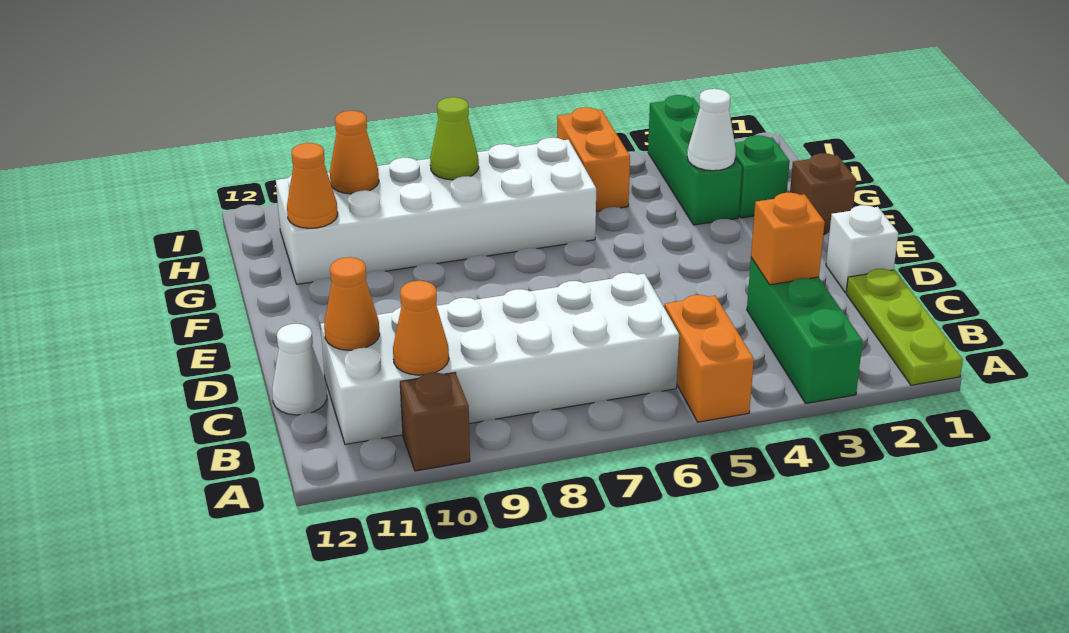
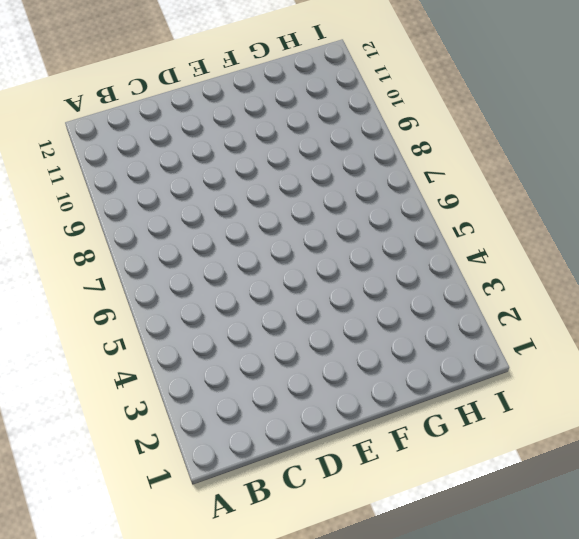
none -> lime 1x3 plate [846,269,963,385]
none -> green 1x3 brick [747,258,863,403]
none -> orange 1x2 brick [664,295,754,422]

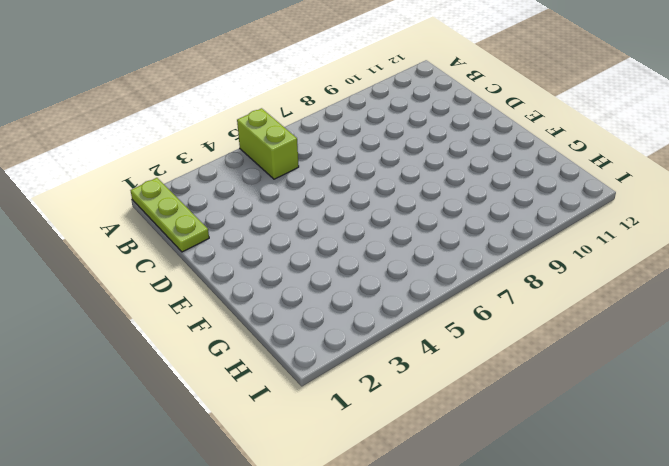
lime 1x2 brick [237,108,299,179] -> orange 1x2 brick [664,295,754,422]
none -> green 1x3 brick [747,258,863,403]
none -> brown 1x1 brick [400,373,470,471]
none -> white 2x6 brick [321,273,679,444]

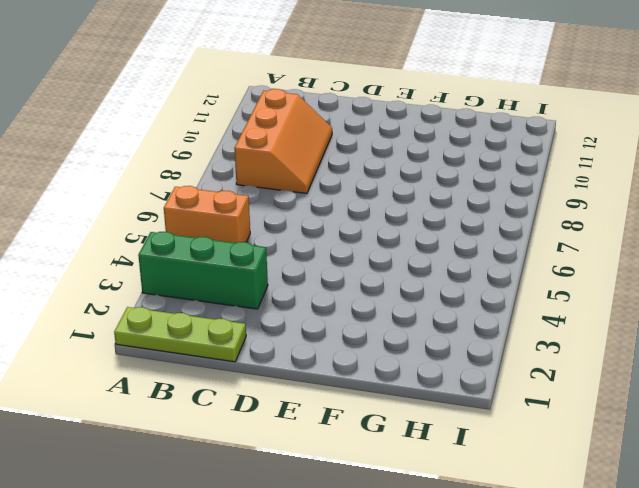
orange 2x3 slope [234,89,332,193] -> white 2x6 brick [321,273,679,444]
none -> brown 1x1 brick [400,373,470,471]
none -> white 1x1 cone [272,324,327,415]
none -> white 1x1 brick [826,205,898,293]

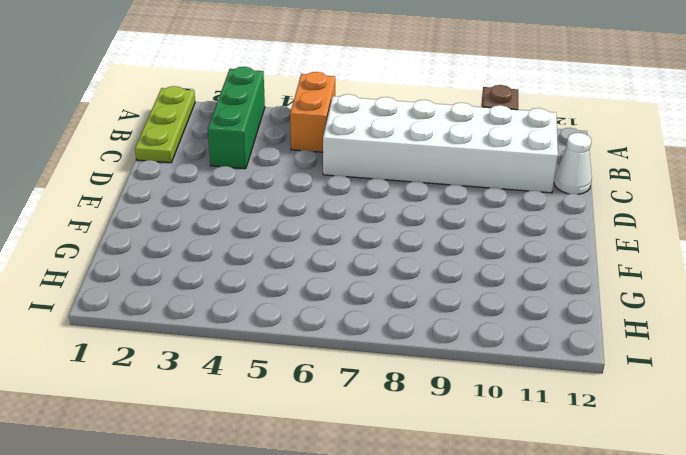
none -> white 1x1 brick [826,205,898,293]
none -> brown 1x1 brick [790,153,856,234]
none -> green 1x1 brick [735,135,790,218]

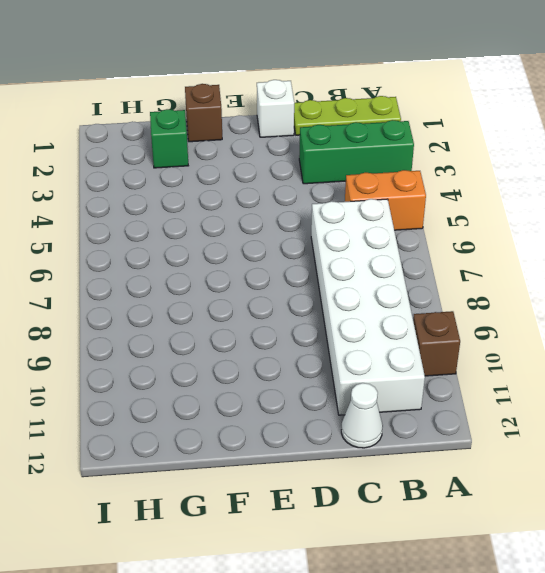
none -> green 1x3 brick [648,95,742,225]
none -> white 2x6 brick [276,137,596,284]
none -> orange 1x2 brick [557,107,630,211]

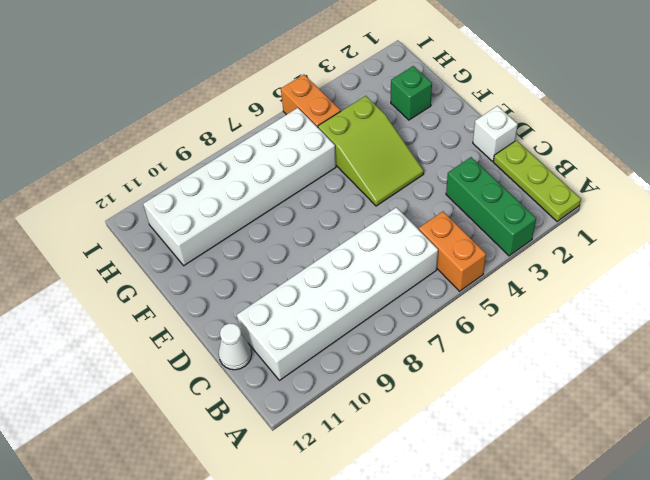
lime 2x3 slope [318,96,424,206] -> none
none -> brown 1x1 brick [400,373,470,471]
none -> brown 1x1 brick [790,153,856,234]
none -> green 1x3 brick [648,95,742,225]

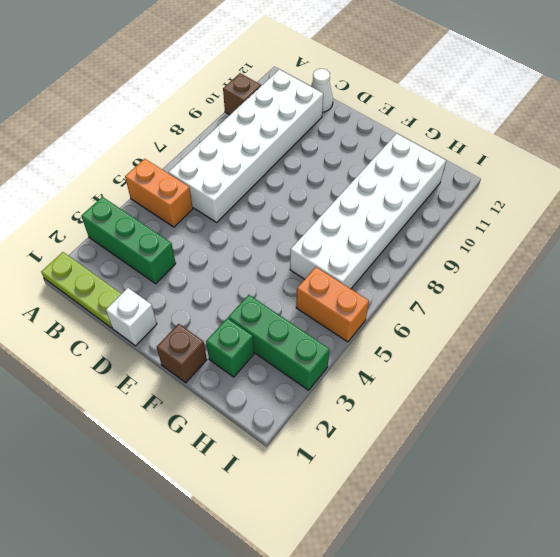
none -> orange 1x1 cone [393,281,449,375]
none -> orange 1x1 brick [751,193,825,285]
none -> orange 1x1 cone [324,257,380,350]

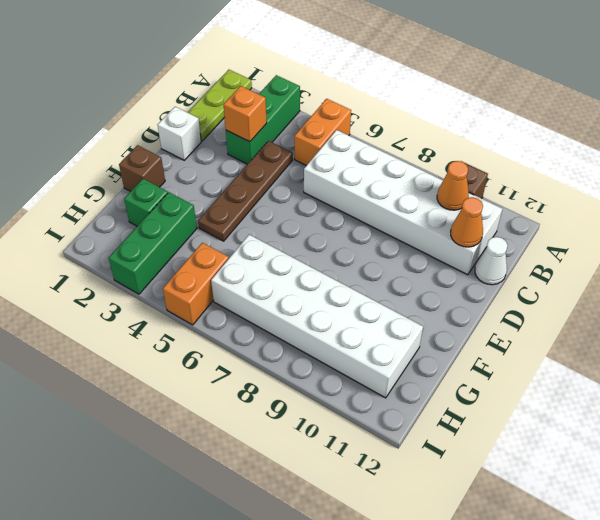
brown 1x4 plate [198,141,293,241] -> none
none -> white 1x1 cone [687,89,736,171]
none -> orange 1x1 cone [287,143,338,228]
none -> lime 1x1 cone [430,97,479,180]

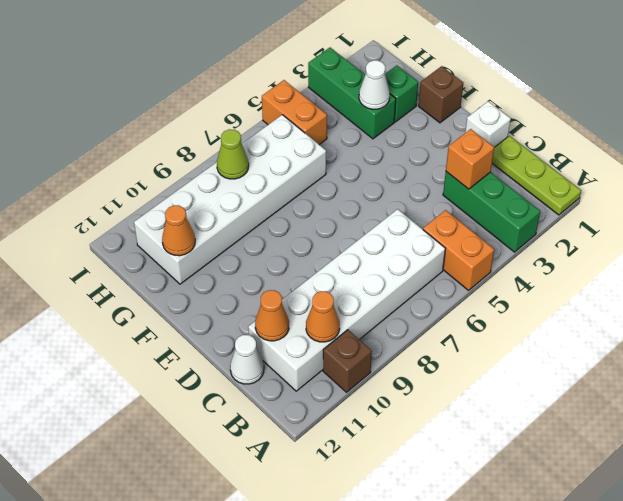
none -> orange 1x1 cone [330,111,379,194]

